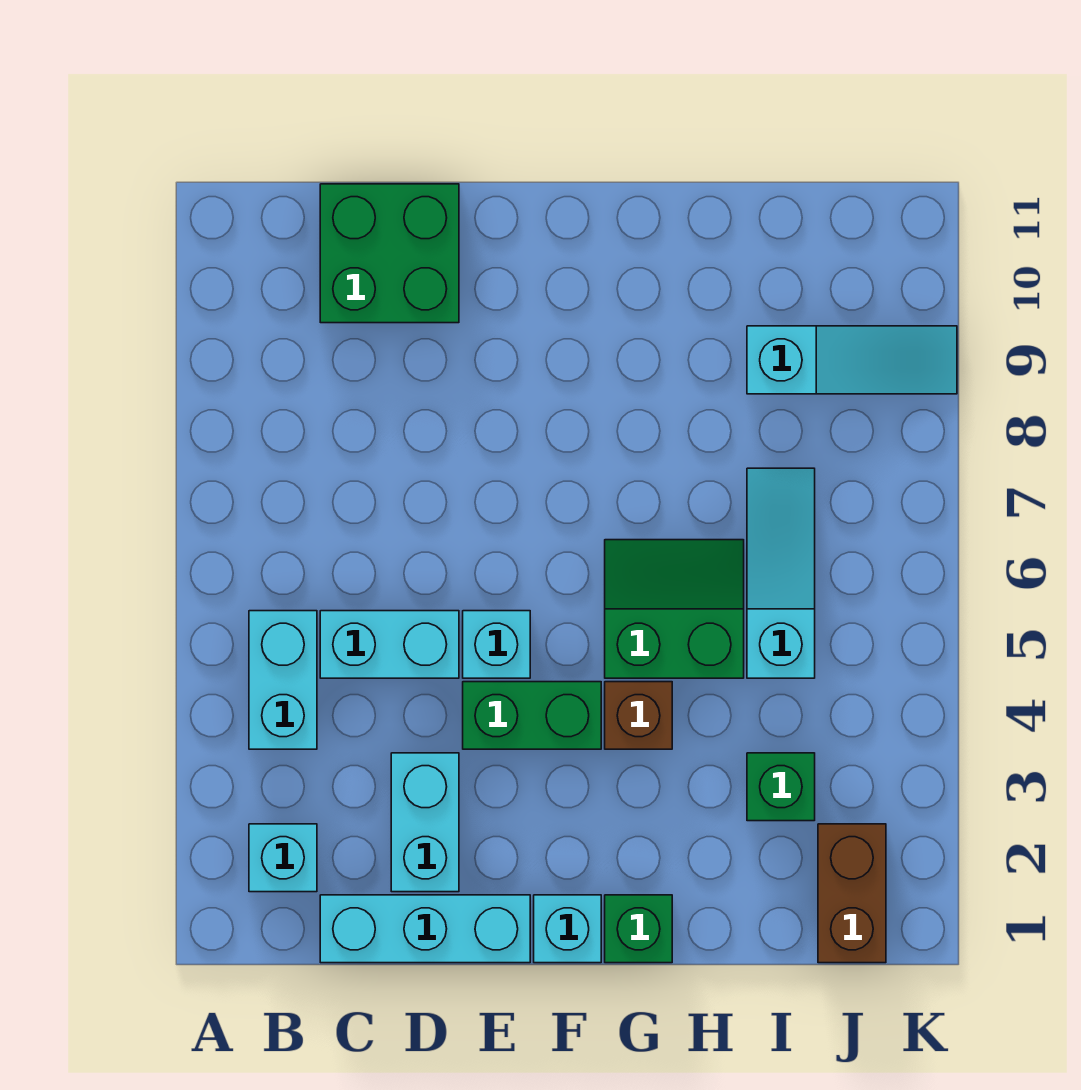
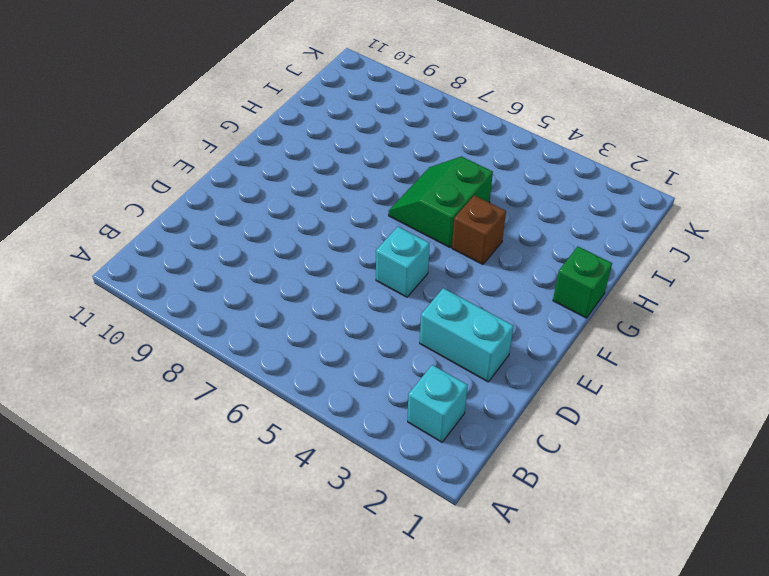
none -> cyan 1x2 brick [249,611,317,749]
none -> cyan 1x3 brick [320,895,530,963]
none -> cyan 1x2 brick [320,611,459,678]

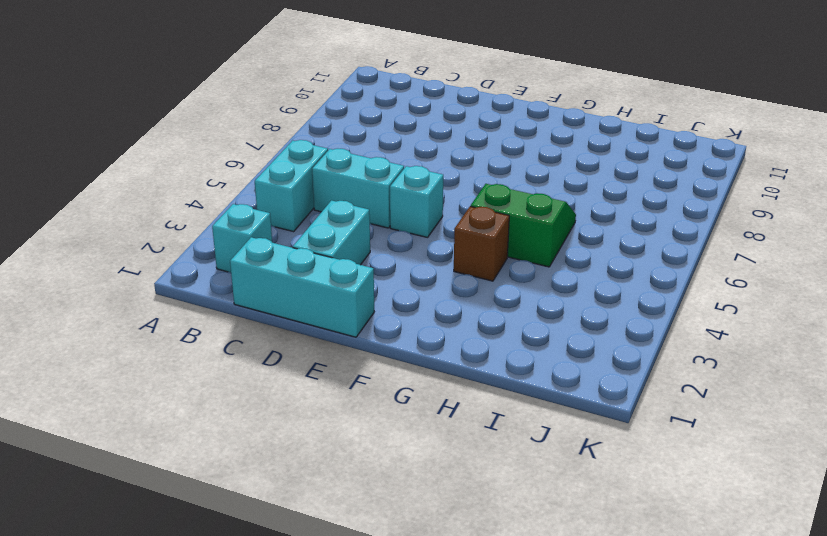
none -> green 2x2 brick [320,184,459,323]
none -> green 1x2 brick [463,682,601,749]
none -> cyan 1x1 brick [534,895,601,963]

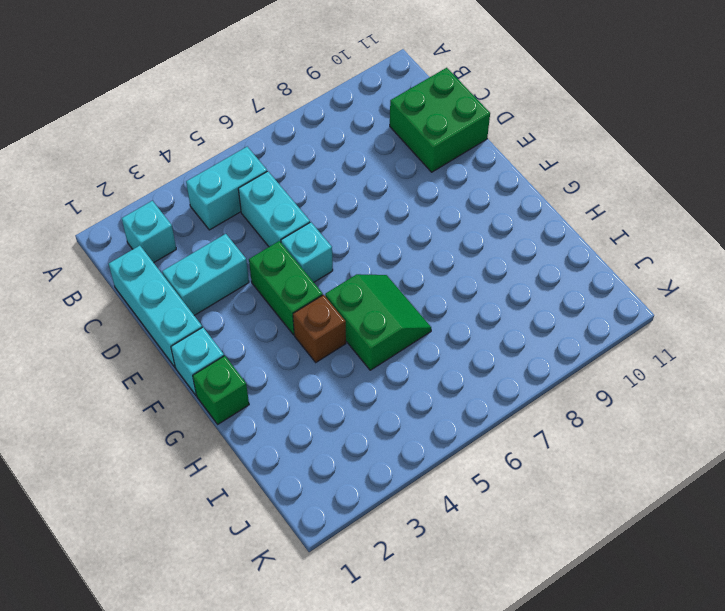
none -> green 1x1 brick [747,753,815,821]
none -> cyan 1x3 slope [747,468,815,678]
none -> cyan 1x3 slope [747,326,957,394]

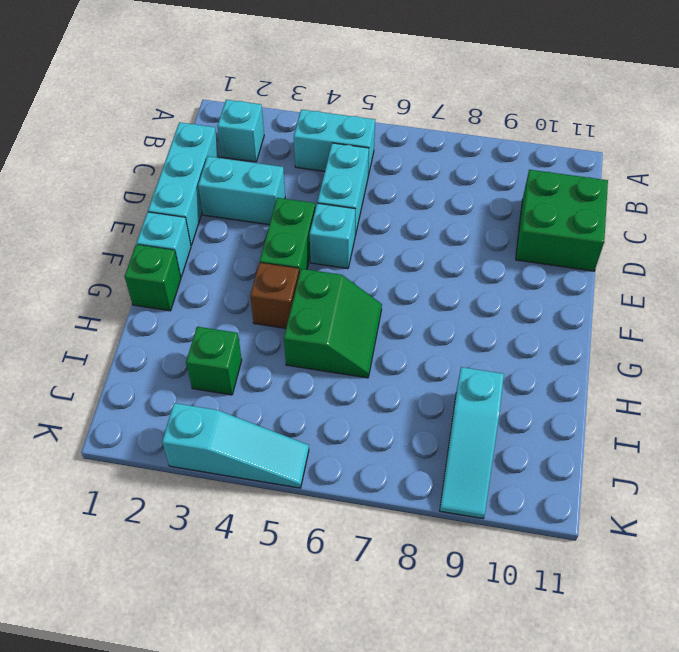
cyan 1x3 slope [162,403,309,488] -> cyan 1x3 slope moved to [747,468,815,678]
none -> brown 1x2 brick [818,824,886,963]

